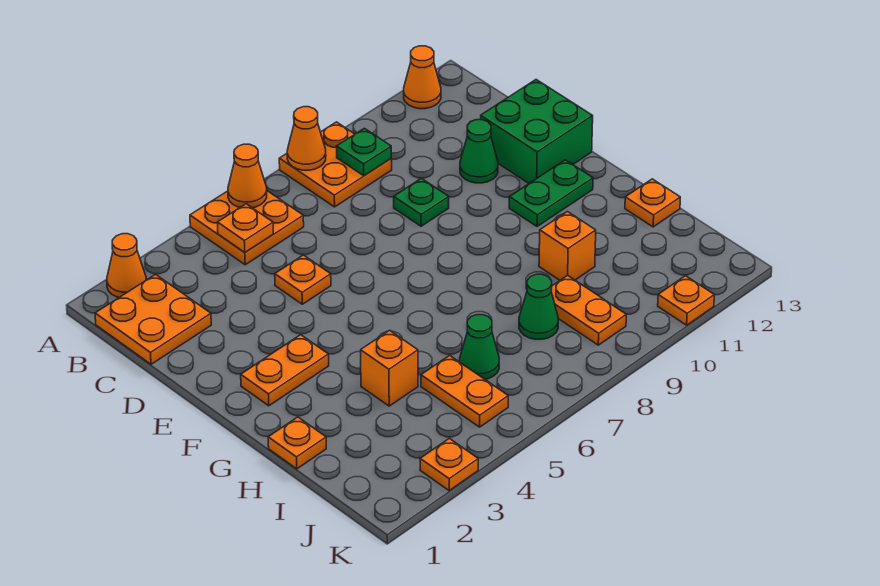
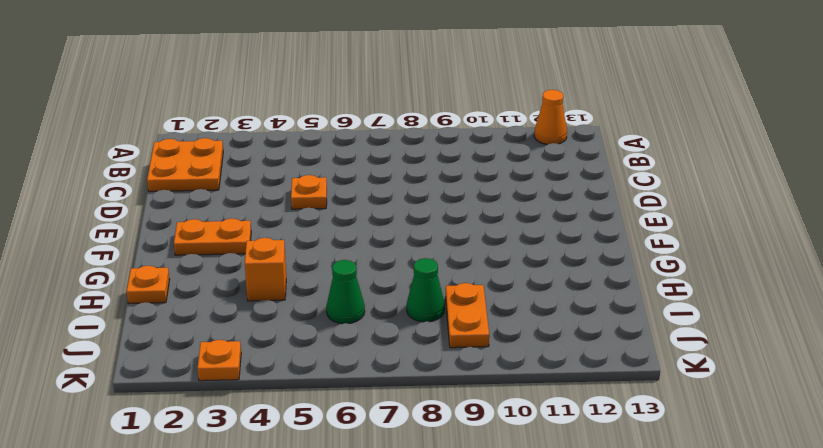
none -> orange 1x1 cone [107,234,146,297]
none -> orange 2x2 plate [190,191,304,265]
none -> orange 2x2 plate [279,122,392,207]

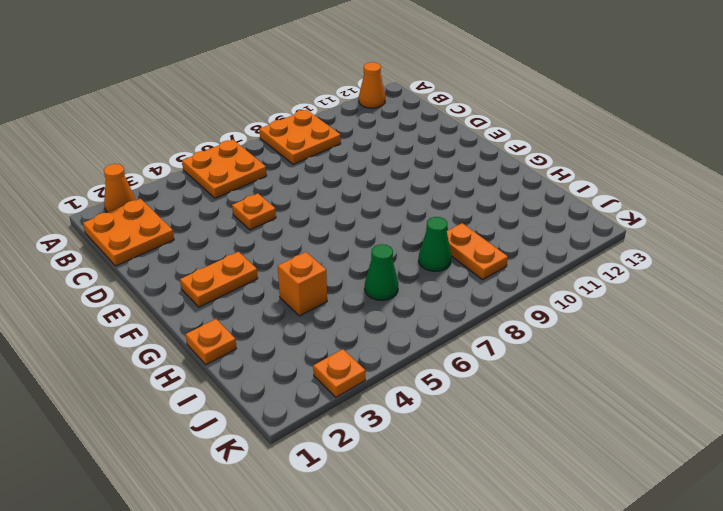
none -> green 1x1 plate [394,178,449,226]
none -> green 1x1 cone [460,120,498,183]
none -> green 2x2 brick [480,80,593,183]

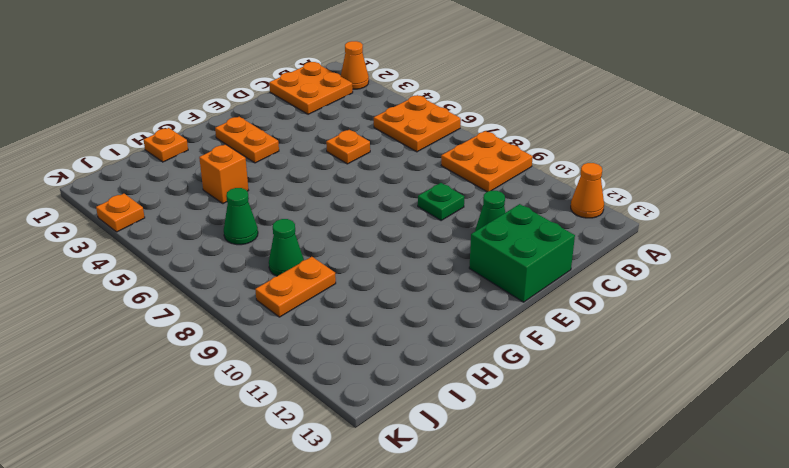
none -> green 1x2 plate [509,160,593,227]
none -> orange 1x1 brick [539,212,596,280]
none -> orange 1x1 plate [625,179,680,227]

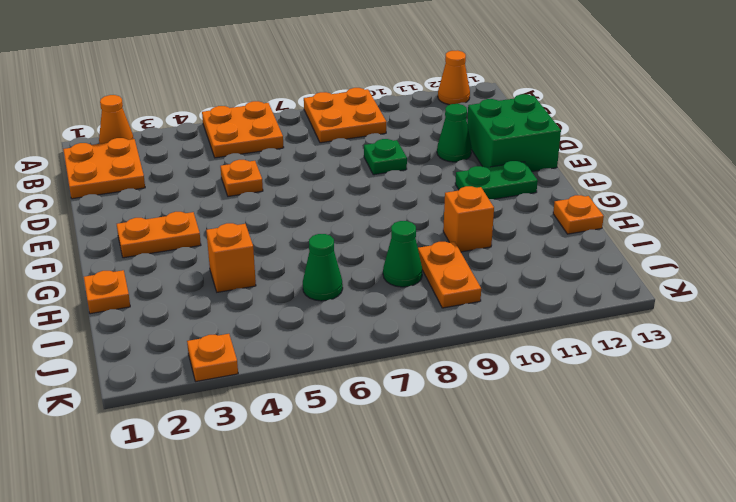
none -> orange 1x2 plate [421,355,508,427]
none -> orange 1x1 plate [658,276,714,325]
none -> orange 1x1 cone [228,144,267,208]

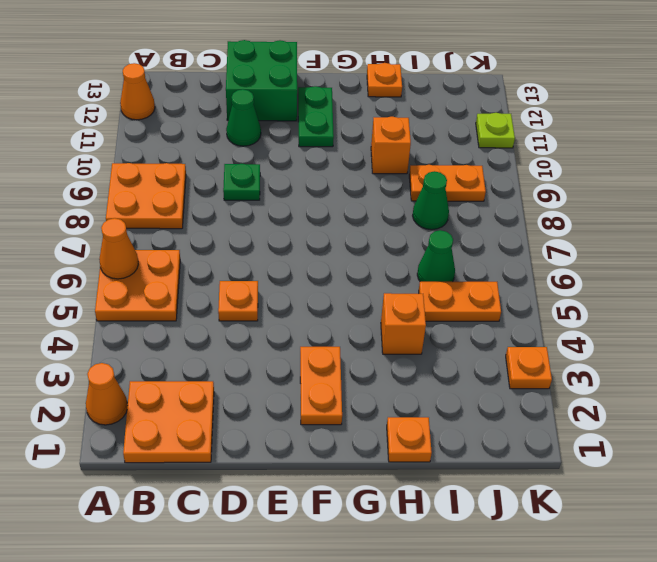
lime 1x1 plate [476,113,515,148] -> orange 1x1 plate [658,276,714,325]
none -> orange 1x1 cone [287,107,326,170]
none -> orange 1x1 plate [217,204,273,252]
none -> green 1x1 plate [337,128,391,176]

